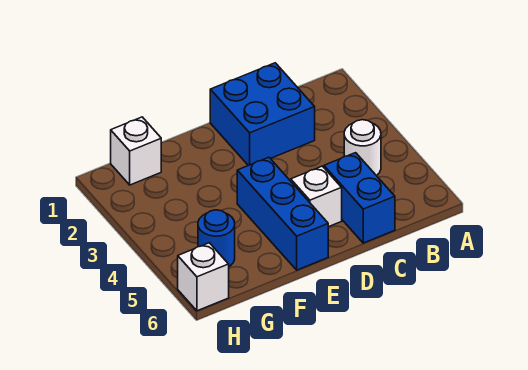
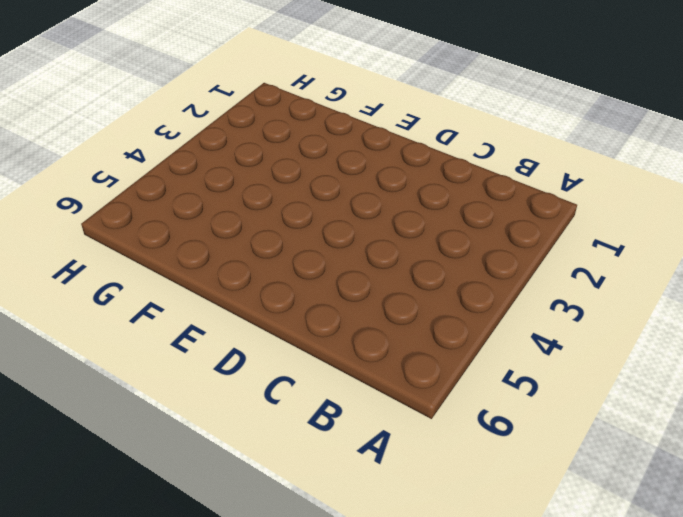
none -> white 1x1 round brick [344,120,381,176]
none -> blue 2x2 brick [210,63,315,166]

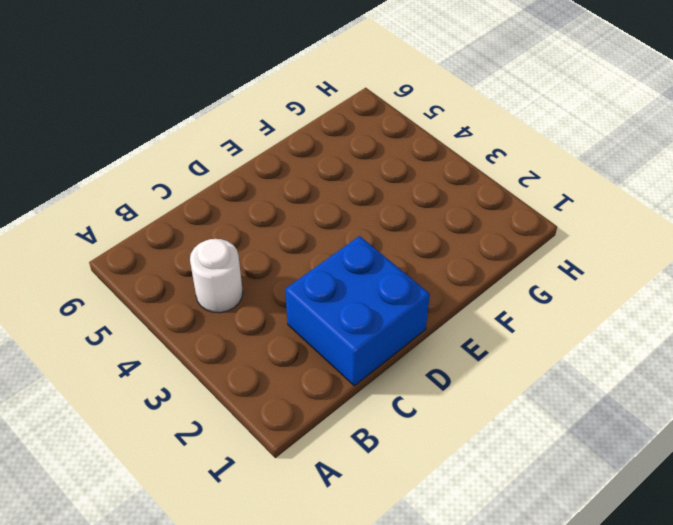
none -> blue 1x2 brick [324,153,395,243]
none -> white 1x1 brick [291,166,342,227]

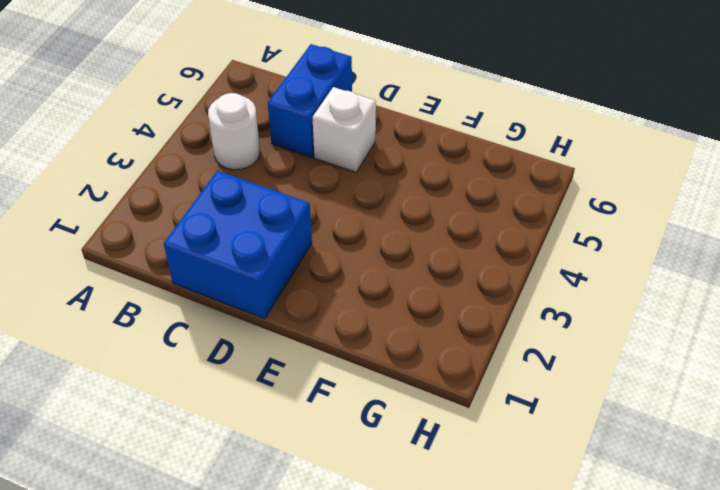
none -> blue 1x3 brick [237,157,328,270]
none -> white 1x1 brick [111,117,161,185]

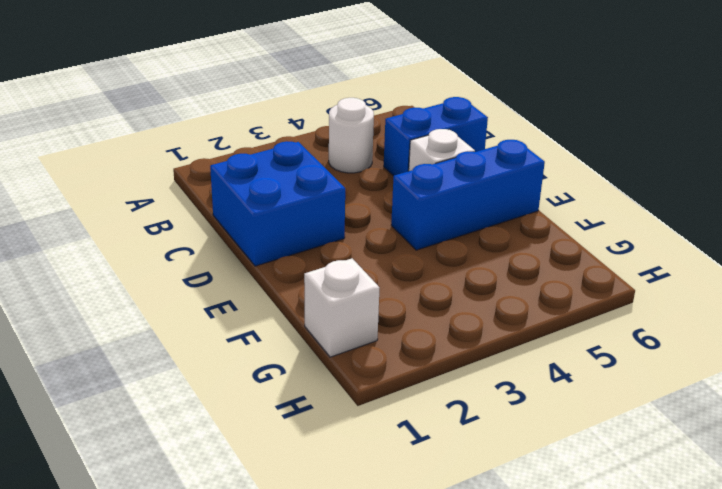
none -> blue 1x1 round brick [198,210,235,267]
none -> white 1x1 brick [178,243,229,311]

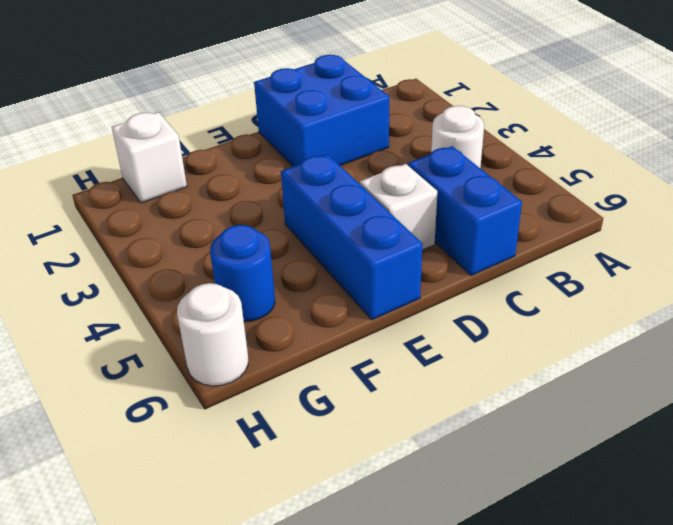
white 1x1 round brick [177,283,248,386] -> white 1x1 brick [178,243,229,311]

